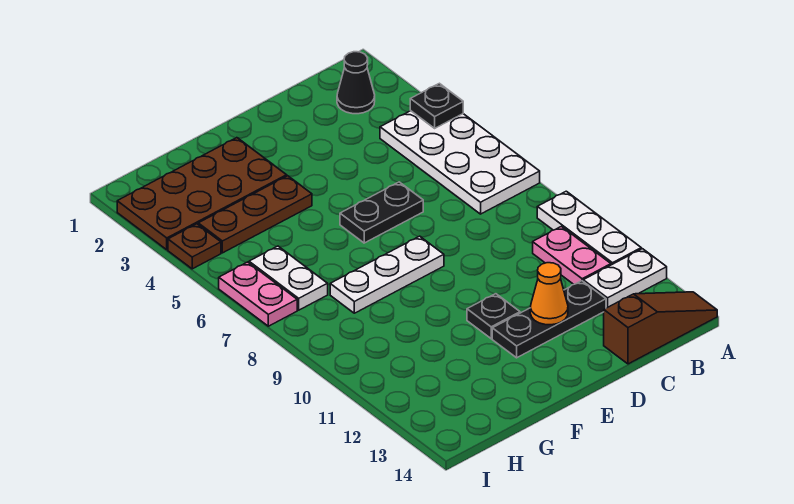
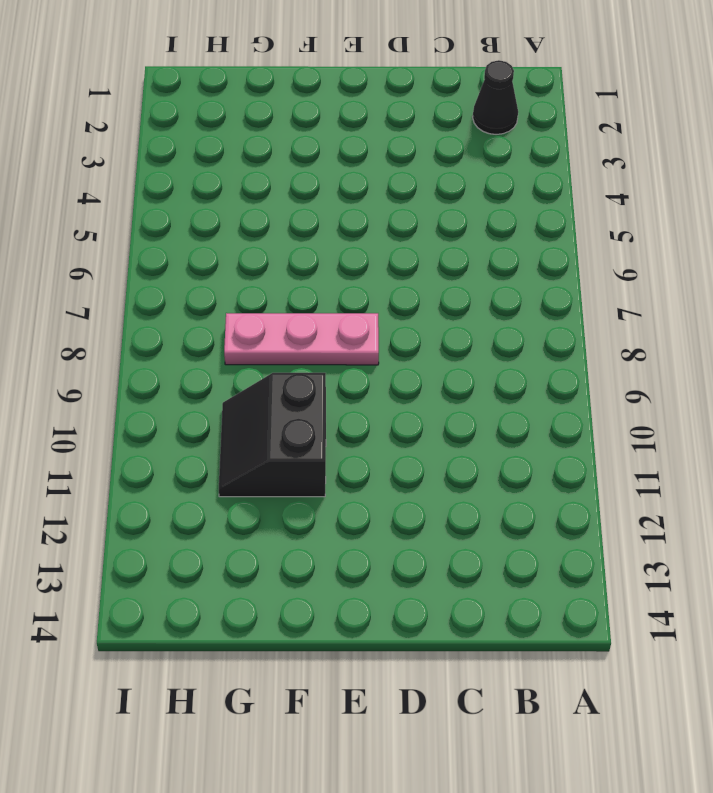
pink 1x3 plate [224,313,379,365] -> white 1x3 plate [330,236,444,313]
black 2x2 slope [219,373,326,497] -> none
none -> white 2x4 plate [380,111,540,214]
none -> white 1x3 plate [537,191,641,265]
none -> white 1x2 plate [583,249,667,308]

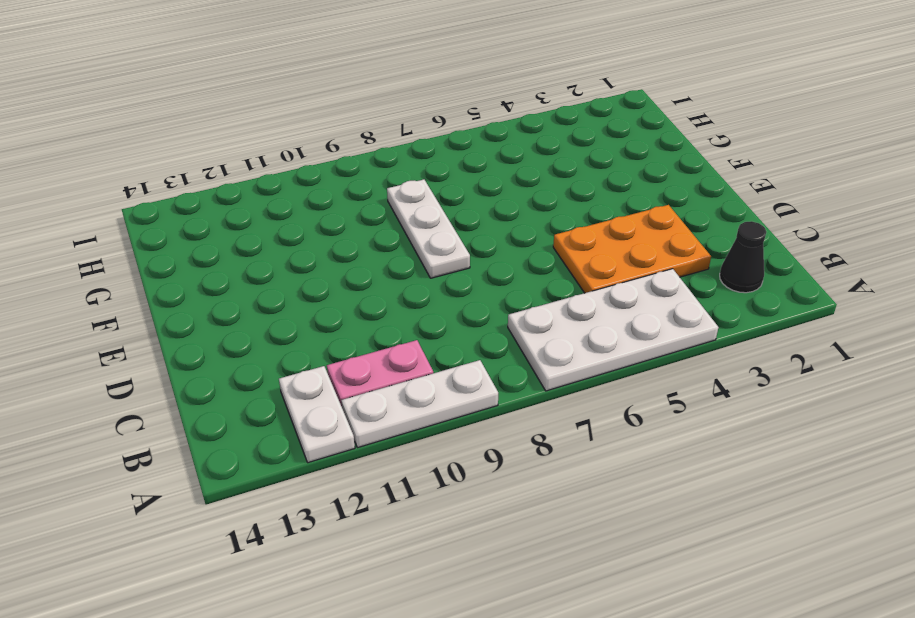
orange 2x3 plate [553,205,711,293] -> none
none -> brown 1x3 slope [604,292,717,364]
none -> black 1x3 plate [492,281,606,358]
none -> black 1x2 plate [340,182,423,243]

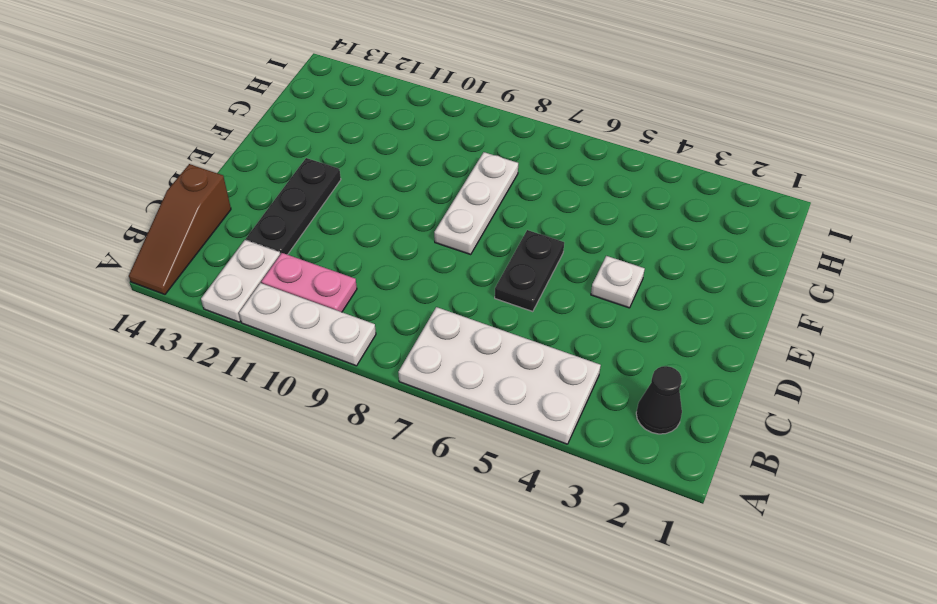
white 1x1 plate [591,256,645,308] -> none
none -> black 1x1 plate [467,294,520,339]
none -> brown 2x4 plate [117,138,287,250]
none -> brown 1x3 plate [198,176,312,253]

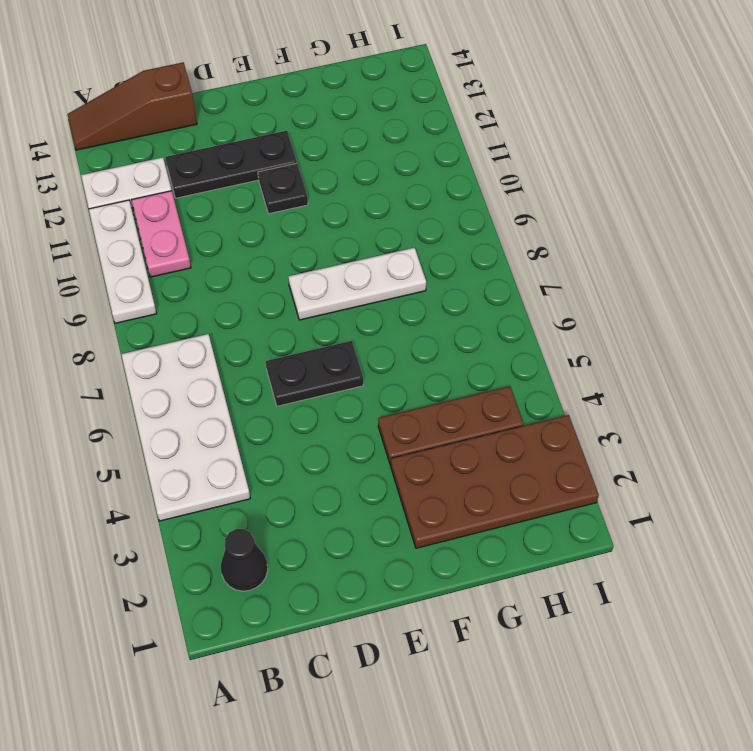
none -> white 1x2 plate [249,246,328,310]
none -> brown 1x1 plate [168,224,221,269]
none -> pink 1x2 plate [219,262,297,326]

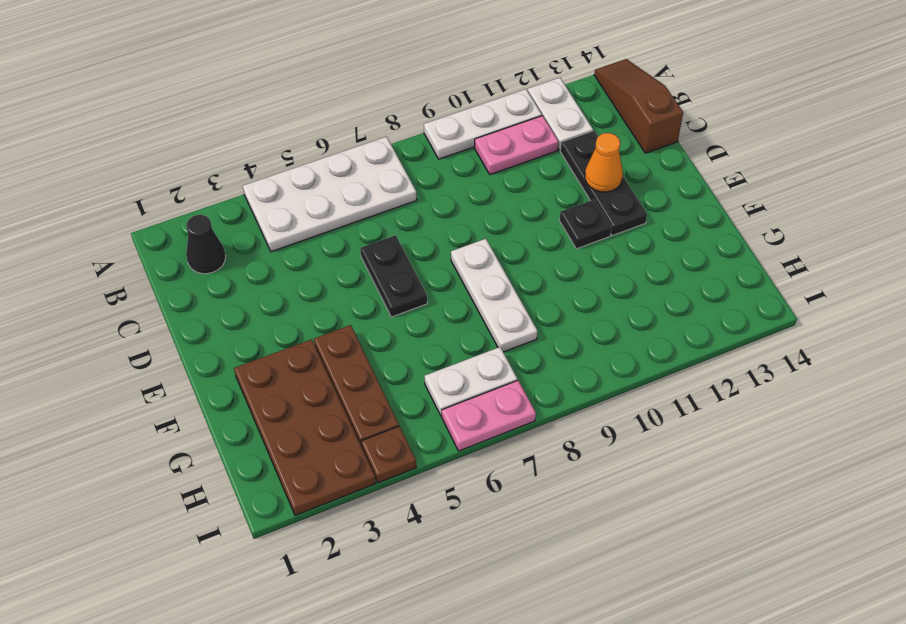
none -> black 1x1 plate [410,83,463,128]

